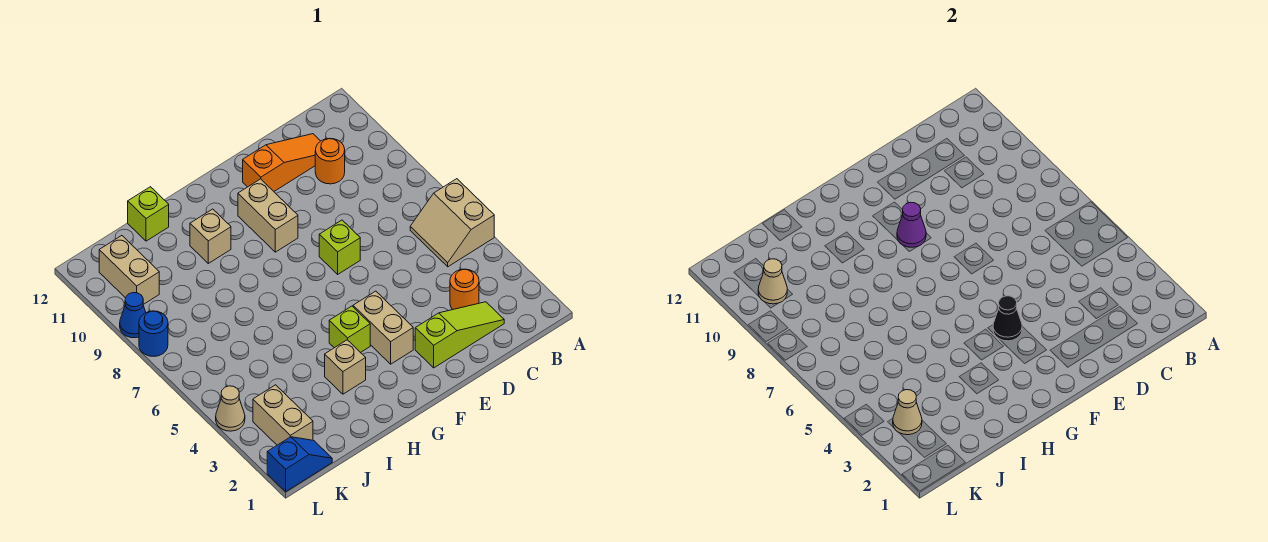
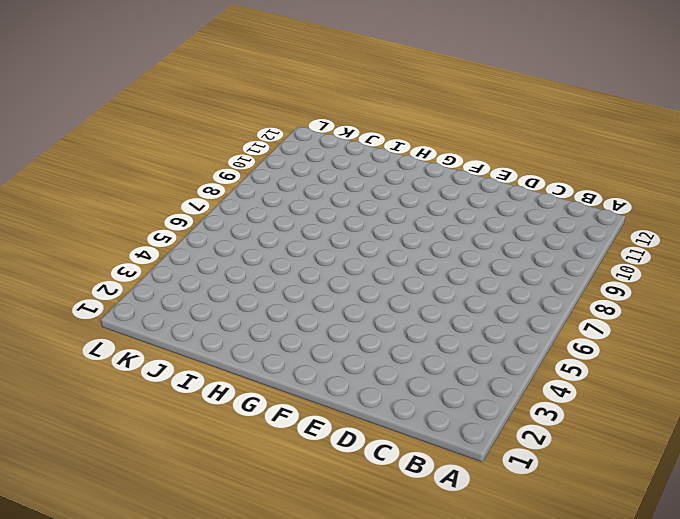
none -> tan 2x2 slope [410,179,494,267]
none -> lime 1x3 slope [415,302,504,368]
none -> orange 1x1 round brick [450,269,479,310]

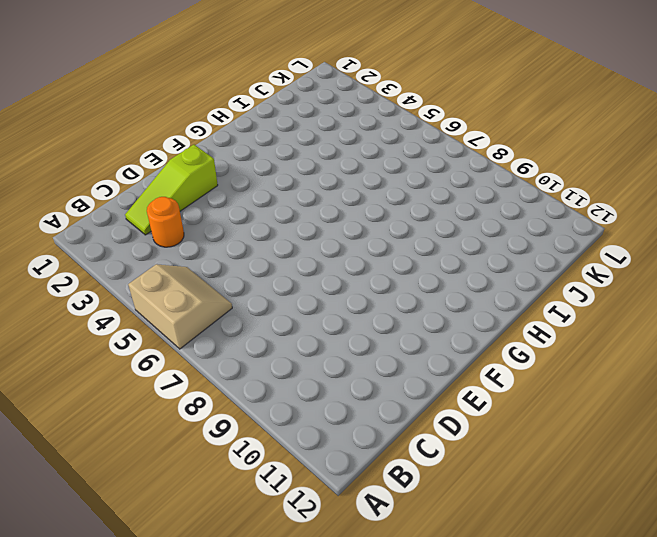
none -> orange 1x1 round brick [315,138,345,184]
none -> orange 1x3 slope [243,134,320,191]
none -> lime 1x1 brick [319,220,360,274]

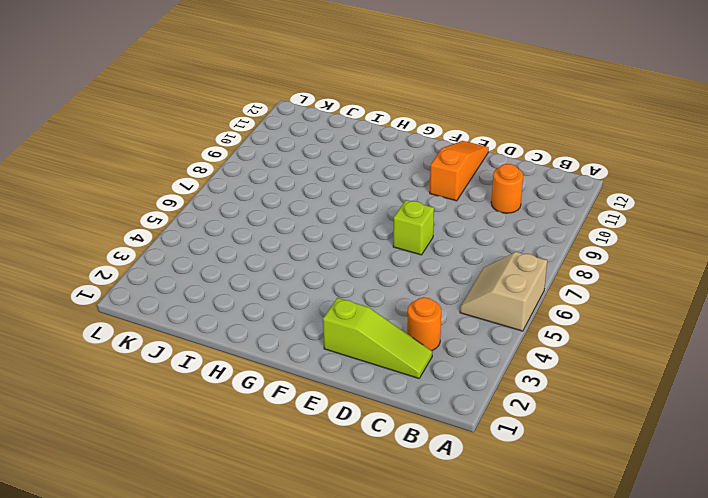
orange 1x3 slope [430,141,489,201] -> orange 1x3 slope turned to [243,134,320,191]
none -> tan 1x2 brick [353,291,413,364]
none -> tan 1x2 brick [238,179,298,252]
none -> lime 1x1 brick [329,306,370,353]

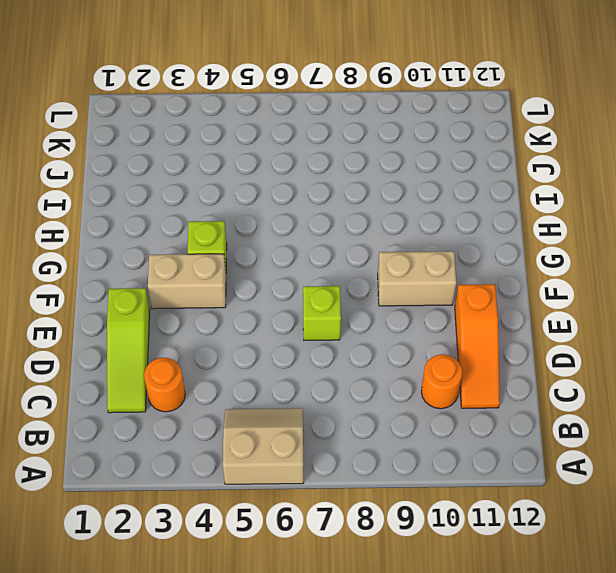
none -> tan 1x1 brick [325,340,366,394]
none -> tan 1x1 brick [190,209,231,263]
none -> lime 1x1 brick [128,187,169,241]

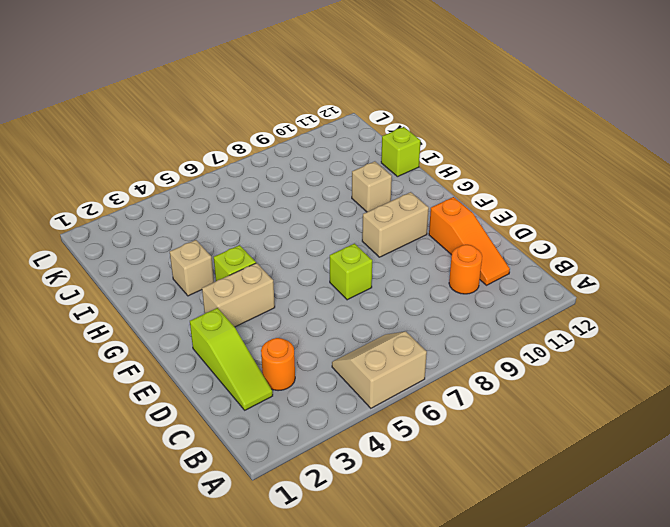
none -> blue 1x2 slope [267,437,332,492]
none -> tan 1x2 brick [253,385,313,445]
none -> tan 1x2 brick [99,236,159,304]

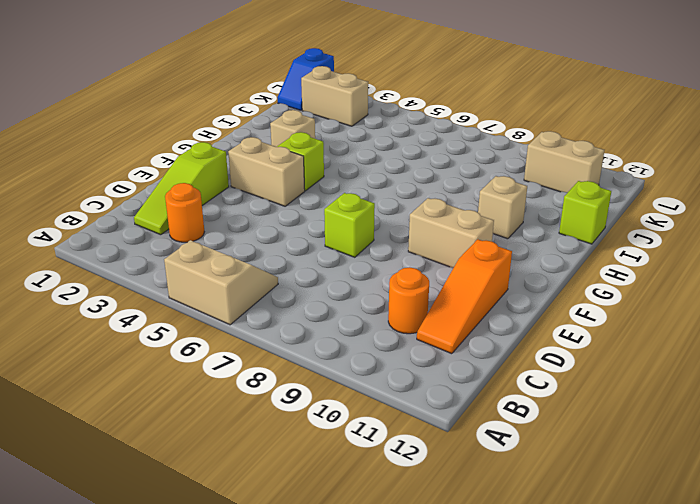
none -> tan 1x1 cone [216,386,245,431]
none -> blue 1x1 round brick [139,311,168,356]
none -> blue 1x1 cone [120,293,146,338]

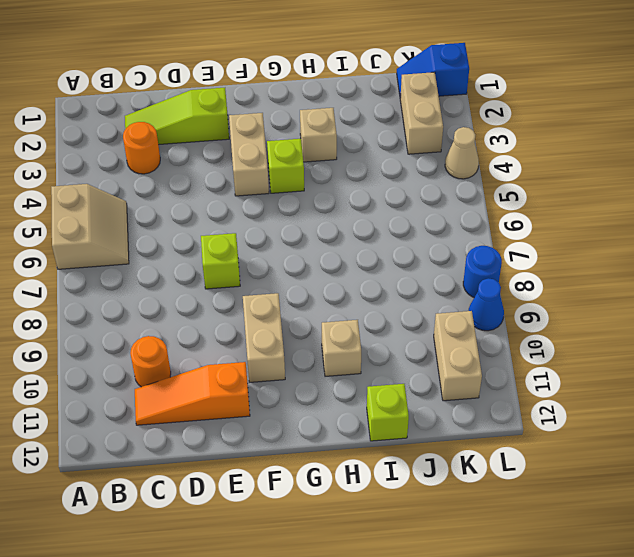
none -> black 1x1 cone [993,296,1022,341]
none -> purple 1x1 cone [897,202,926,247]
none -> tan 1x1 cone [893,390,922,435]

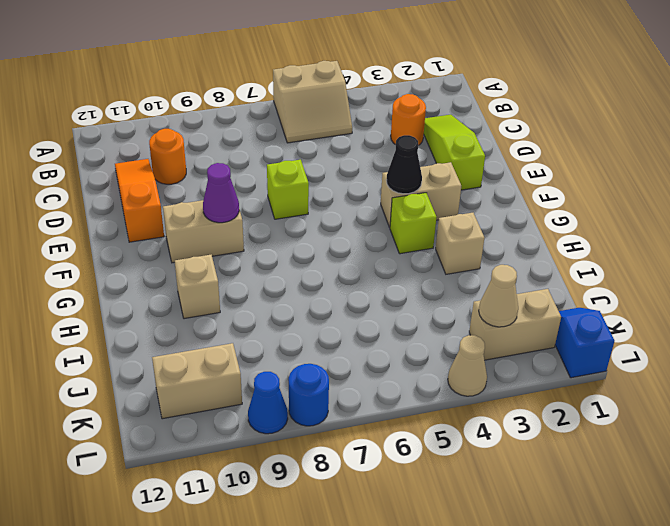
none -> lime 1x1 brick [128,187,169,241]
none -> tan 1x1 cone [758,259,787,304]

